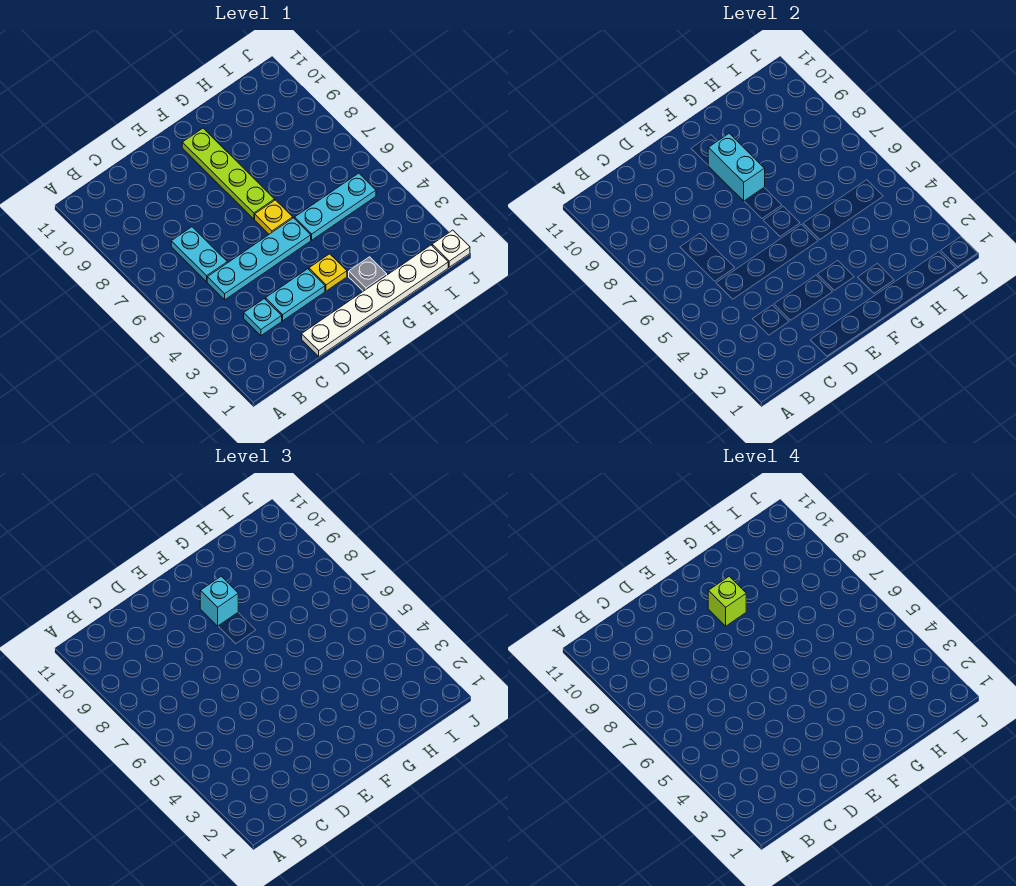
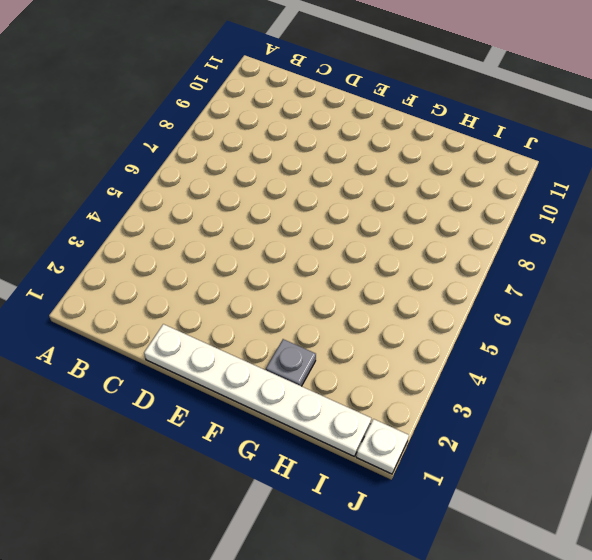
none -> cyan 1x1 plate [244,299,282,336]
none -> cyan 1x4 plate [207,218,311,300]
none -> cyan 1x2 plate [171,227,227,282]

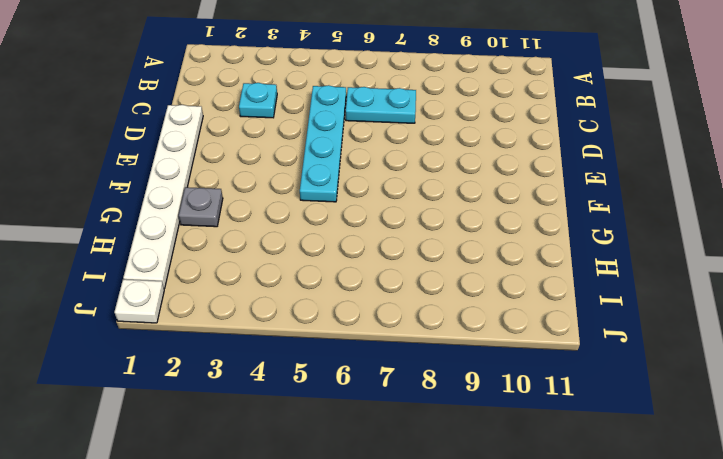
none -> cyan 1x2 plate [265,269,325,321]
none -> yellow 1x1 plate [309,254,347,291]
none -> yellow 1x1 plate [255,200,293,234]

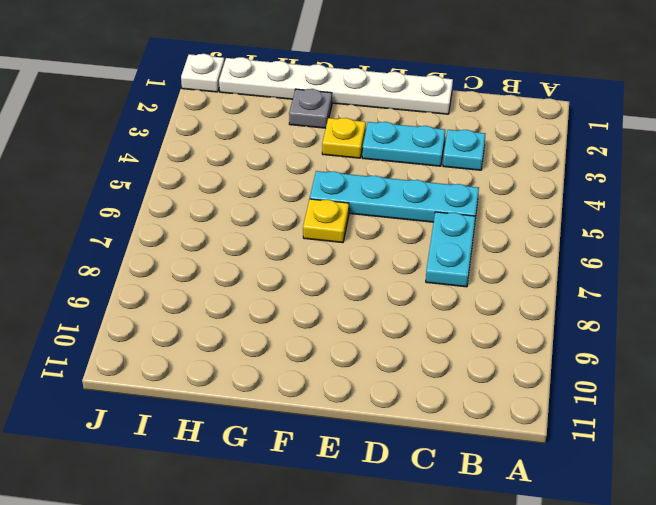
none -> lime 1x4 plate [182,128,275,219]
none -> cyan 1x3 plate [295,173,376,240]
none -> cyan 1x2 brick [708,133,765,201]

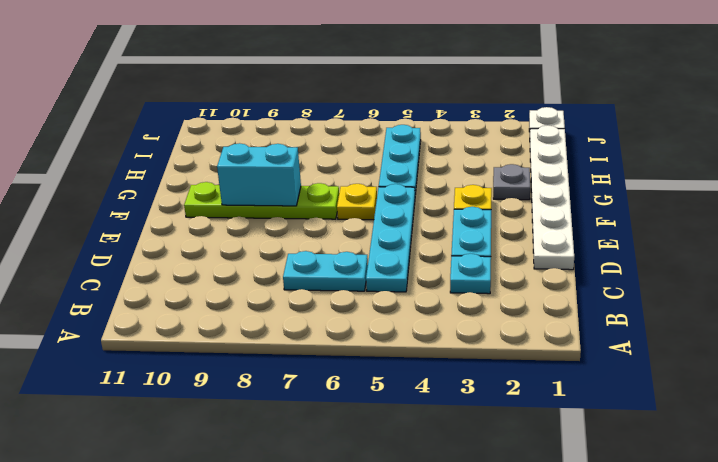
none -> cyan 1x1 brick [200,576,238,626]
none -> lime 1x1 brick [708,576,746,626]

